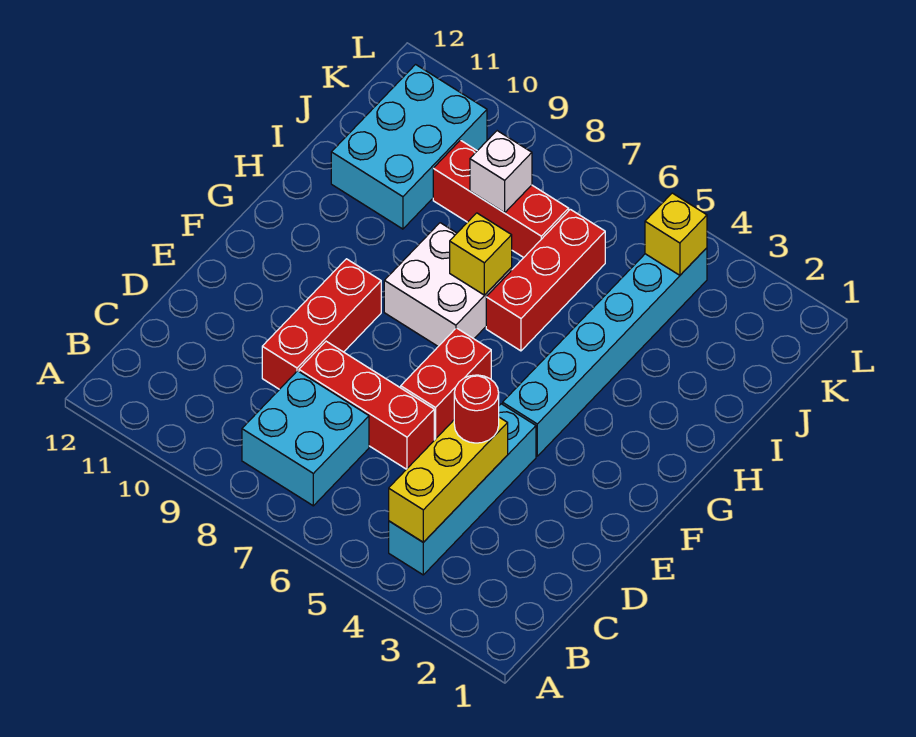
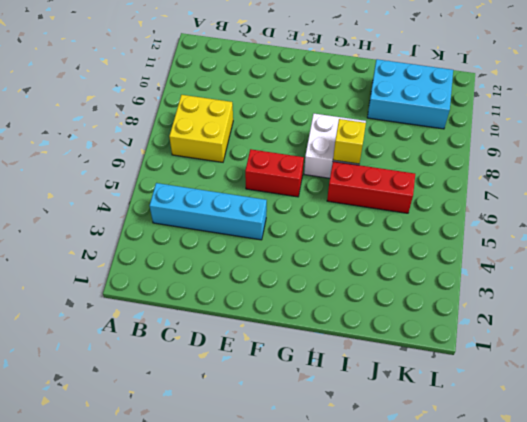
yellow 2x2 brick [169,95,233,162] -> cyan 2x2 brick [242,371,369,506]
none -> red 1x3 brick [299,341,434,469]
none -> red 1x3 brick [262,259,381,389]
none -> cyan 1x6 brick [503,248,707,456]

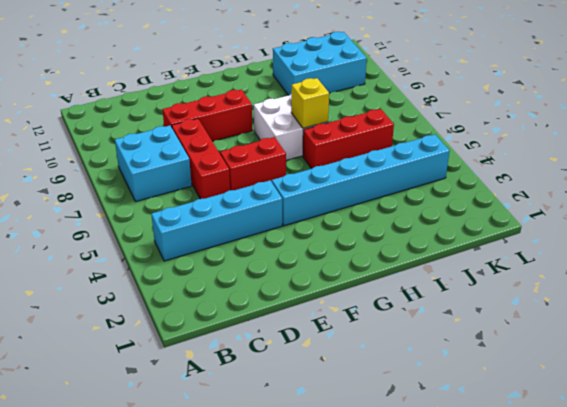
none -> red 1x3 brick [433,140,569,258]
none -> yellow 1x3 brick [389,417,508,542]
none -> white 1x1 brick [470,131,532,213]

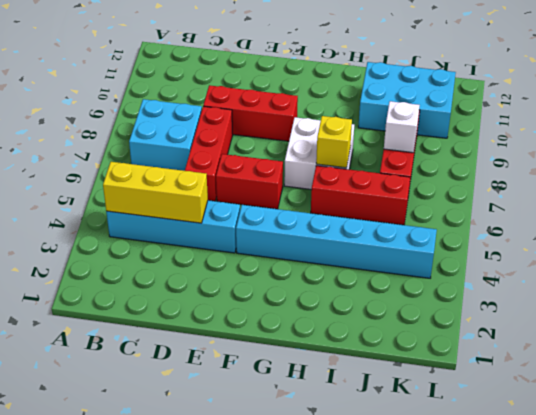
none -> yellow 1x1 brick [645,193,707,275]
none -> red 1x1 round brick [454,375,499,443]

